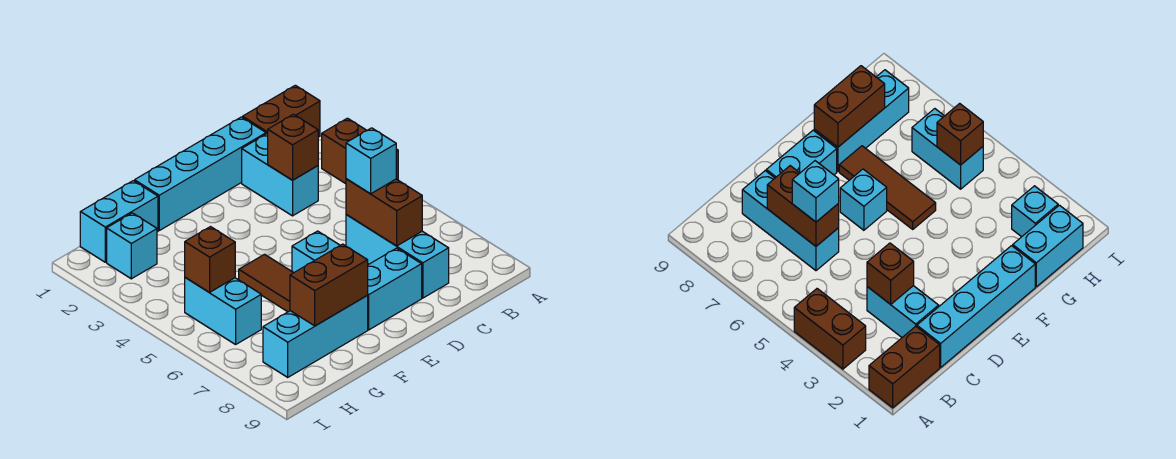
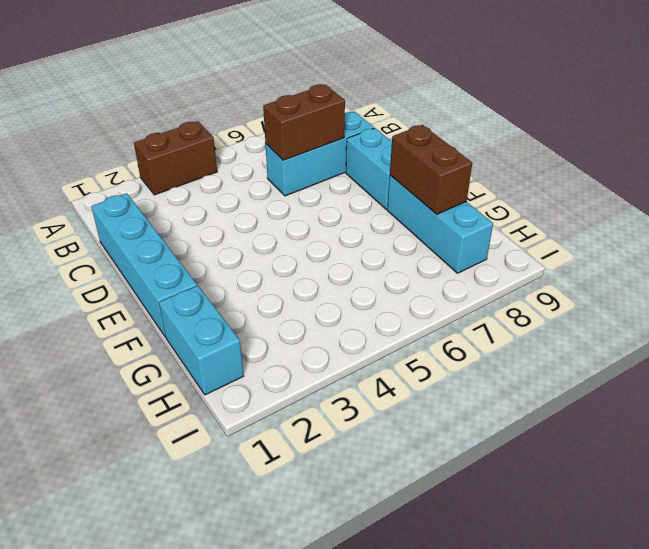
none -> brown 1x2 brick [243,85,320,137]
none -> cyan 1x2 brick [242,134,318,216]
none -> cyan 1x1 brick [292,231,340,273]

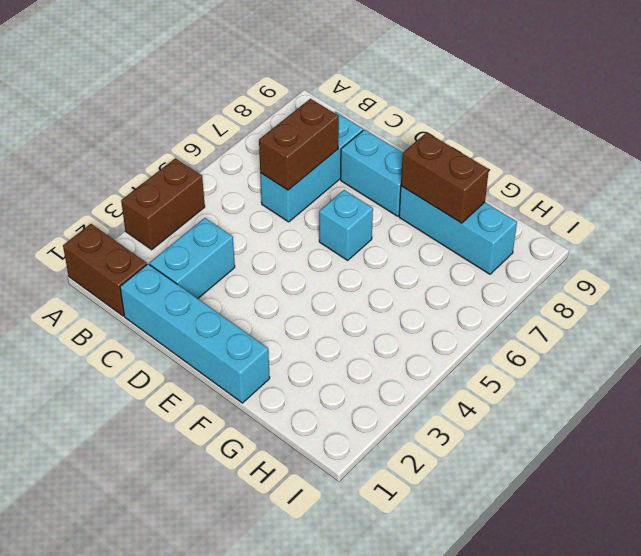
none -> brown 1x3 tile [239,254,293,312]
none -> cyan 1x2 brick [80,181,158,262]
none -> cyan 1x1 brick [107,213,157,279]

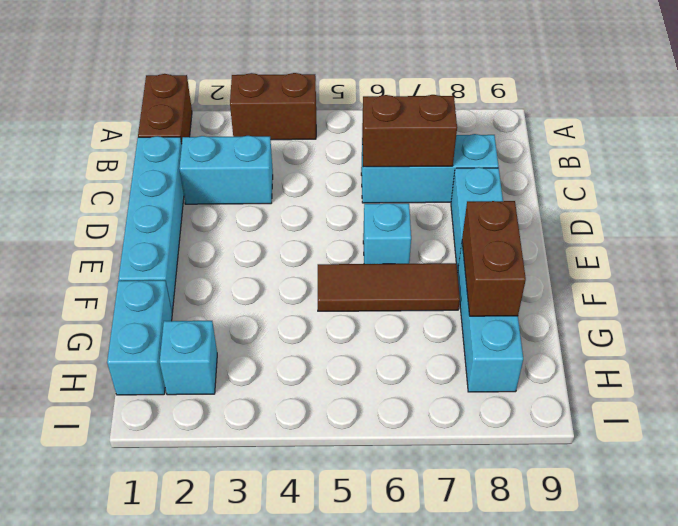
none -> cyan 1x2 brick [185,278,261,344]
none -> brown 1x1 brick [267,114,318,180]
none -> brown 1x1 brick [185,227,235,292]

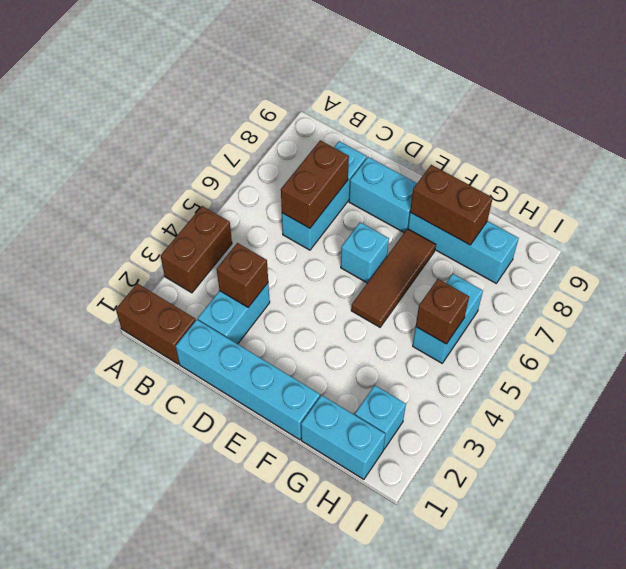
none -> cyan 1x1 brick [346,128,396,194]

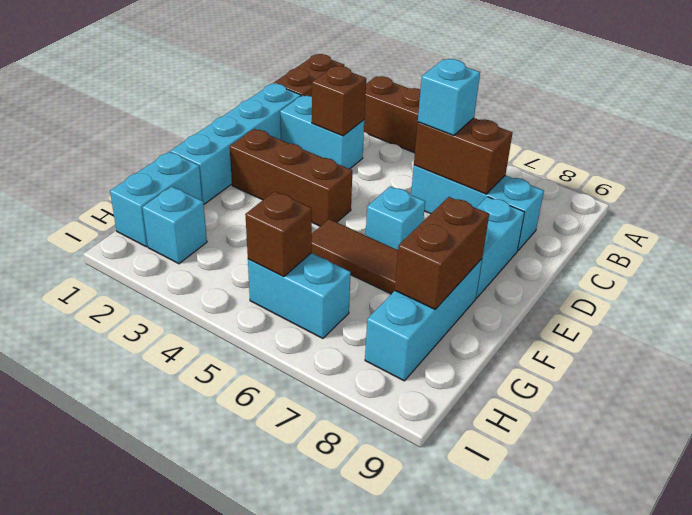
brown 1x3 brick [230,129,352,226] -> none

